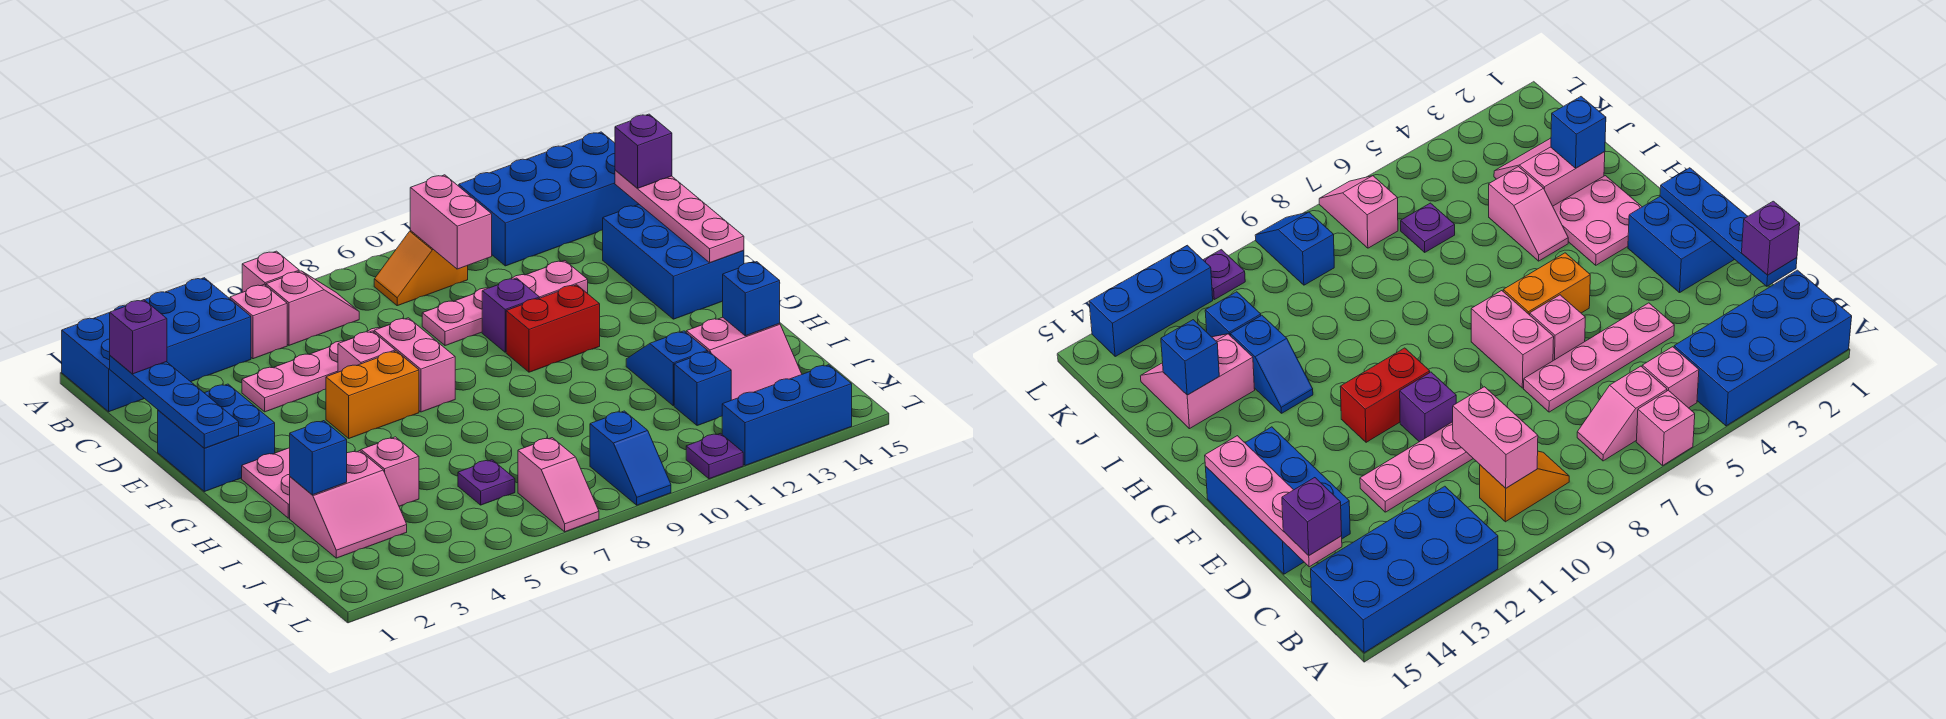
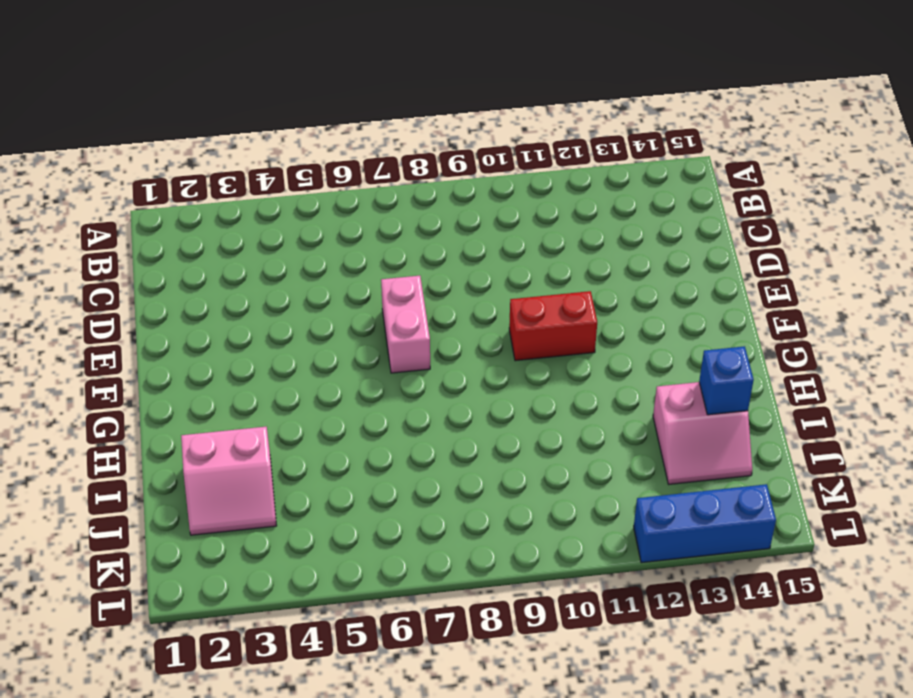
none -> blue 2x4 brick [62,278,251,412]
none -> pink 1x1 brick [242,251,299,292]
none -> blue 2x4 brick [459,132,638,266]
none -> pink 1x1 brick [230,284,287,359]

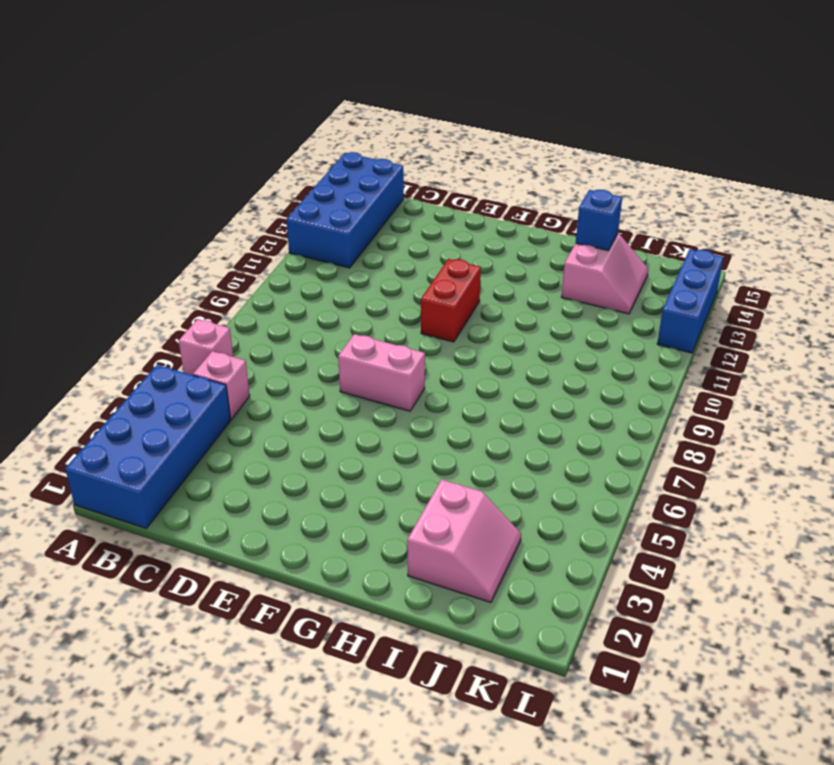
none -> pink 1x2 slope [266,271,359,345]
none -> orange 1x2 slope [374,231,468,306]
none -> pink 1x4 plate [242,328,379,412]
none -> pink 1x4 plate [422,261,588,346]

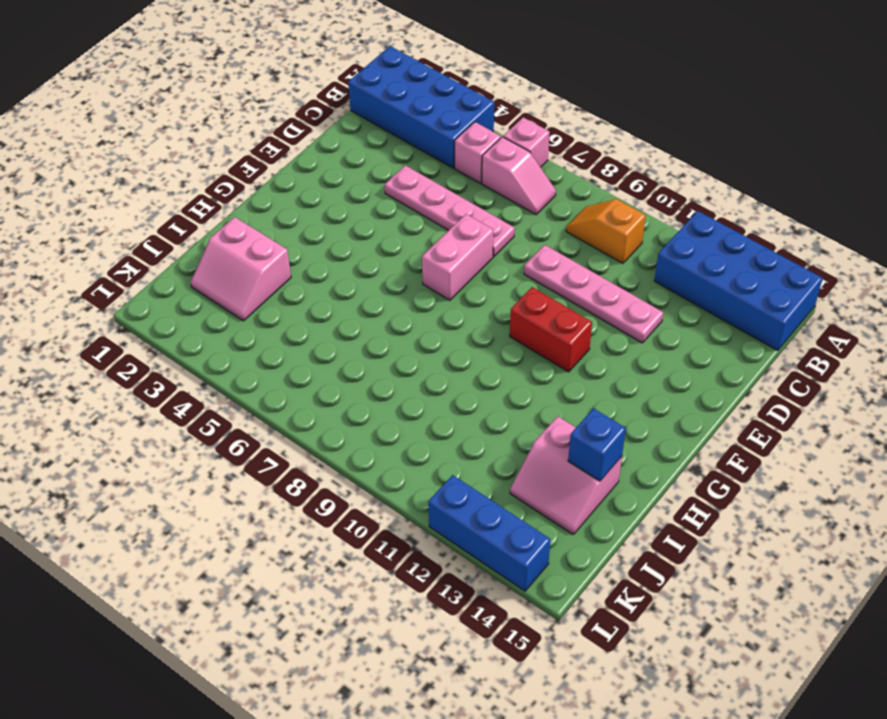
none -> blue 2x3 brick [603,204,744,319]
none -> blue 2x2 brick [158,384,275,492]
none -> pink 1x1 brick [338,331,395,372]
none -> purple 1x1 brick [482,278,540,352]

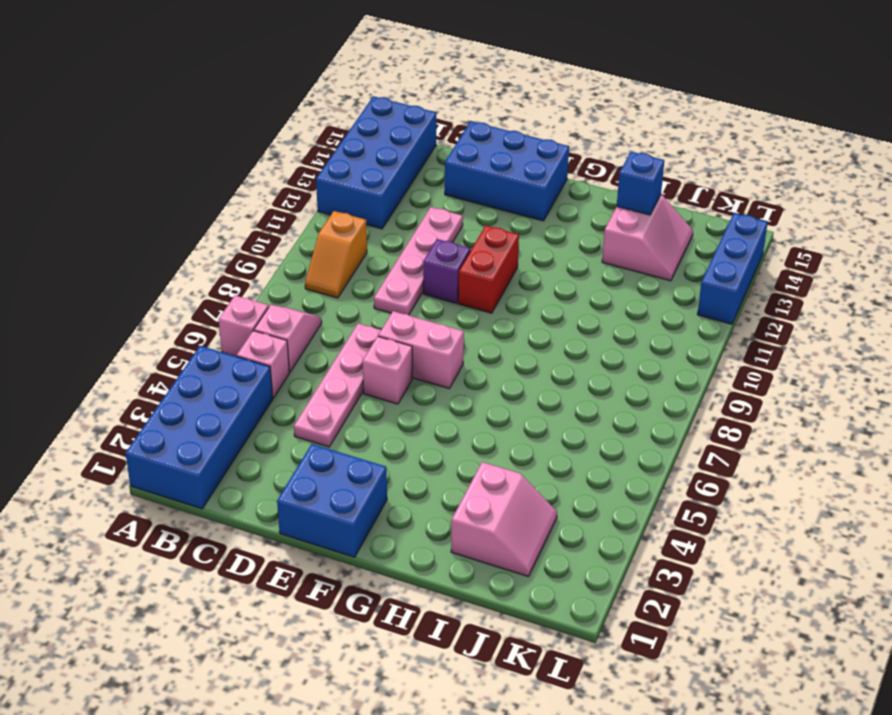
none -> orange 1x2 brick [326,351,419,438]
none -> pink 2x2 plate [242,448,290,518]
none -> pink 1x2 slope [360,437,419,506]
none -> blue 1x2 slope [626,331,708,406]

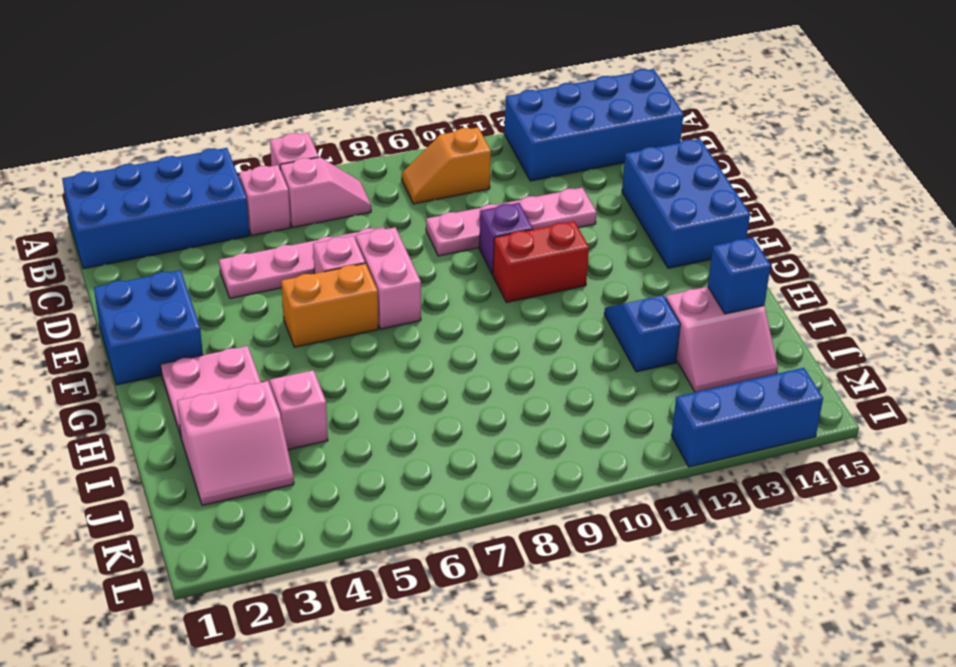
none -> purple 1x1 plate [458,460,515,505]
none -> blue 1x1 brick [674,351,731,426]
none -> pink 1x2 slope [518,438,599,532]
none -> blue 1x2 slope [590,411,671,505]

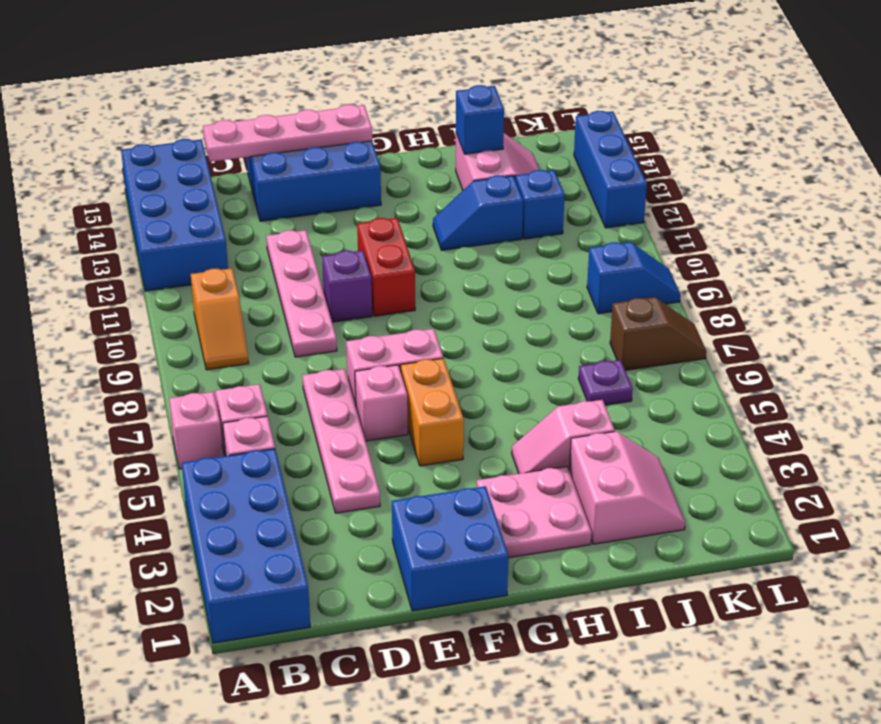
brown 1x2 slope [610,297,707,371] -> pink 1x2 slope [518,438,599,532]
none -> purple 1x1 plate [686,433,743,479]
none -> pink 1x2 brick [410,175,492,269]
none -> blue 1x4 plate [110,356,239,448]
none -> blue 1x1 brick [290,421,347,495]

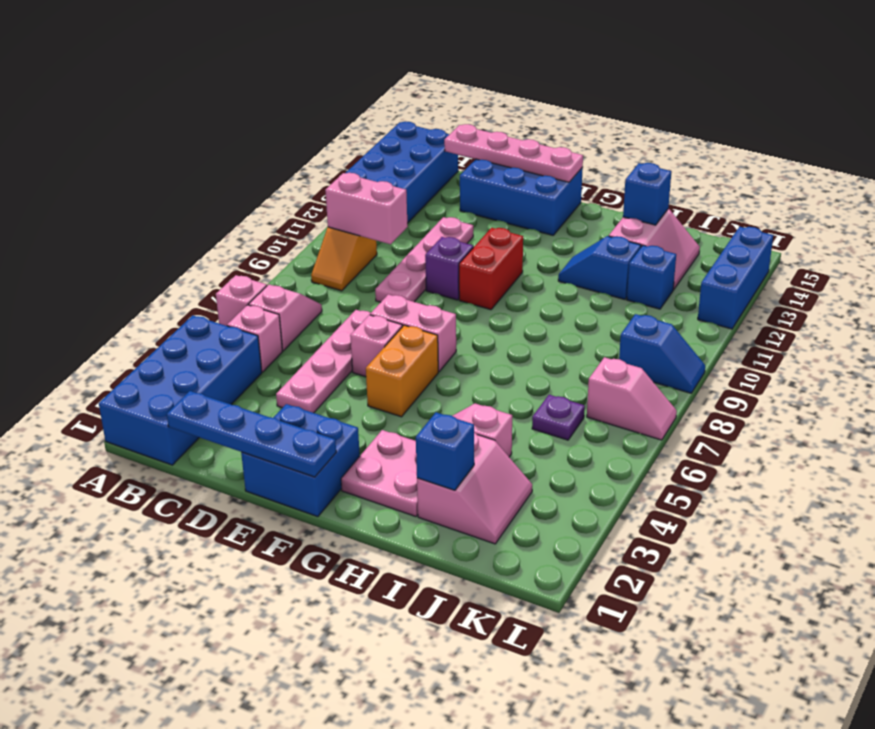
none -> purple 1x1 plate [686,433,743,479]
none -> purple 1x1 brick [110,300,167,374]
none -> purple 1x1 brick [615,114,672,188]

